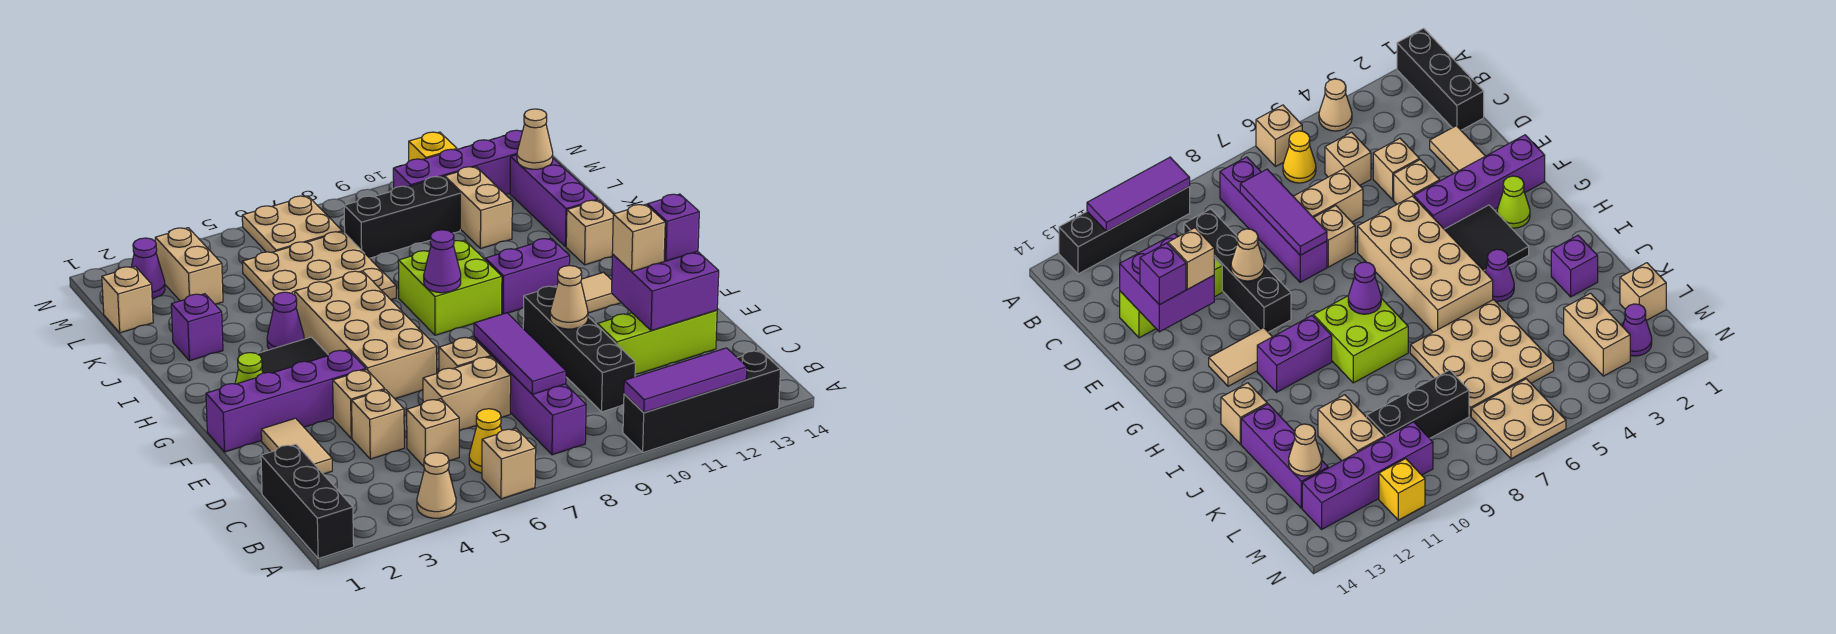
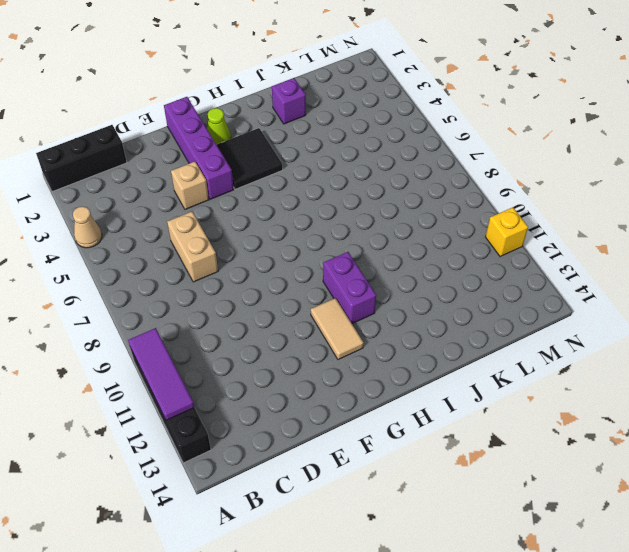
none -> tan 1x1 brick [482,429,536,499]
none -> yellow 1x1 cone [469,409,502,473]
none -> purple 1x4 brick [474,337,586,455]
none -> tan 1x1 brick [407,399,459,466]

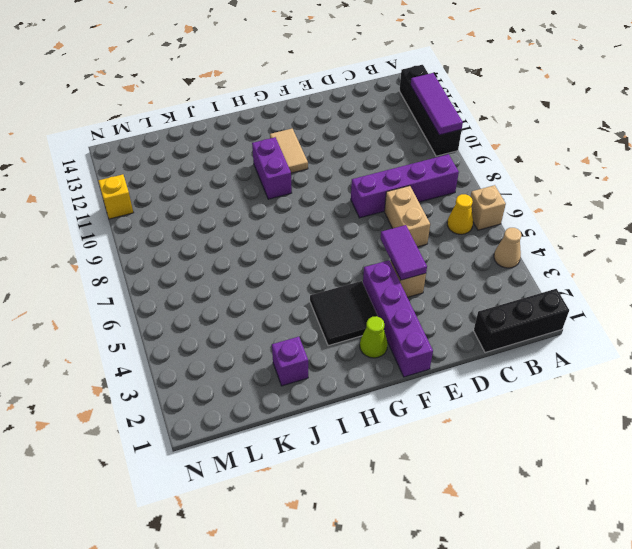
purple 1x2 tile [381,225,427,280] -> none
none -> tan 1x1 brick [407,399,459,466]
none -> black 1x4 brick [523,286,635,412]
none -> tan 1x2 tile [261,418,332,474]
none -> tan 1x1 brick [352,390,404,459]

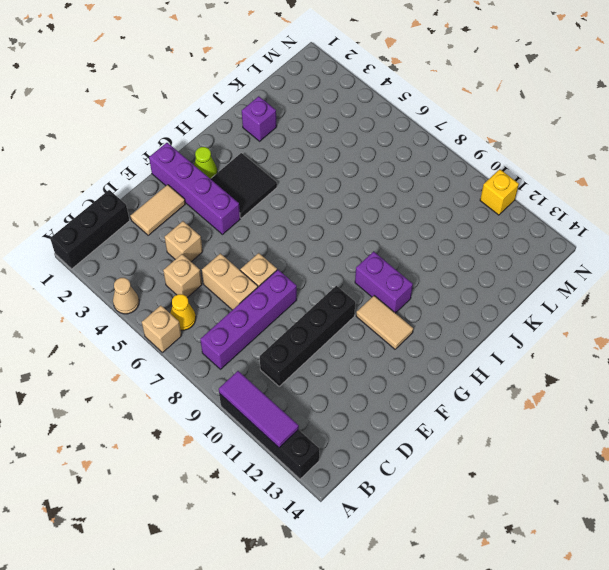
none -> lime 1x3 brick [597,310,717,374]
none -> tan 1x1 brick [333,370,385,438]
none -> tan 2x4 brick [295,271,437,399]
none -> lime 2x2 brick [398,240,502,335]

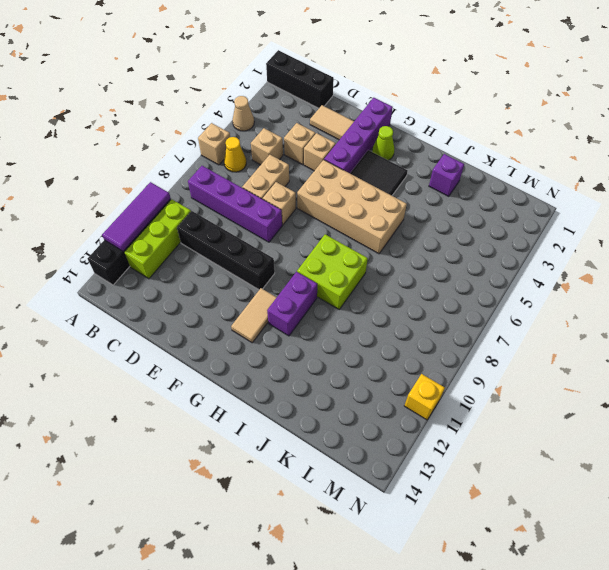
lime 1x3 brick [124,199,191,279] -> lime 1x3 brick moved to [597,310,717,374]
none -> purple 1x1 cone [267,292,304,350]
none -> tan 1x1 brick [566,200,613,265]
none -> tan 3x3 plate [242,232,396,305]
none -> purple 1x3 brick [510,155,597,247]

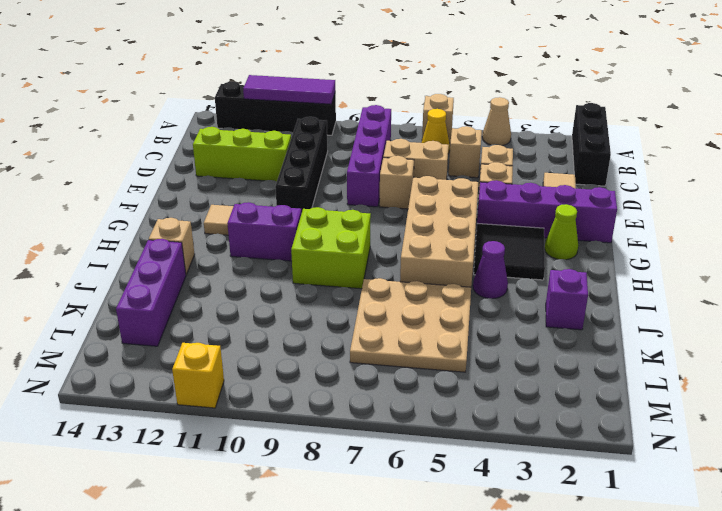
none -> tan 1x2 brick [445,167,512,249]
none -> tan 1x1 brick [102,266,153,333]
none -> tan 1x2 brick [155,228,223,304]
none -> black 1x3 brick [344,176,460,258]

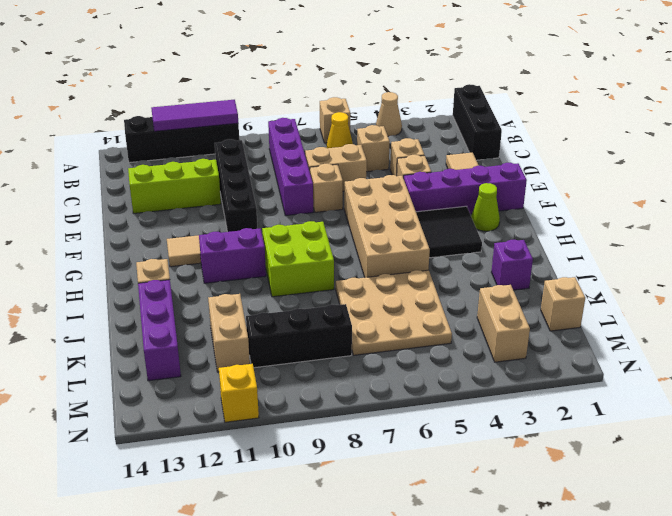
none -> purple 1x1 cone [267,292,304,350]
none -> purple 1x1 cone [131,238,165,299]
none -> tan 2x2 plate [242,196,342,253]
none -> purple 1x4 brick [393,130,522,195]

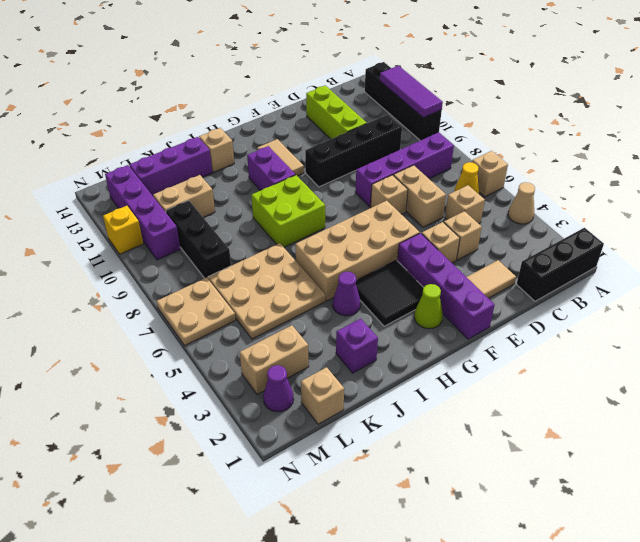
none -> purple 1x3 tile [474,313,566,394]
none -> purple 2x2 brick [612,251,719,331]
none -> tan 1x1 cone [550,266,588,329]
none -> purple 1x1 cone [424,230,461,293]

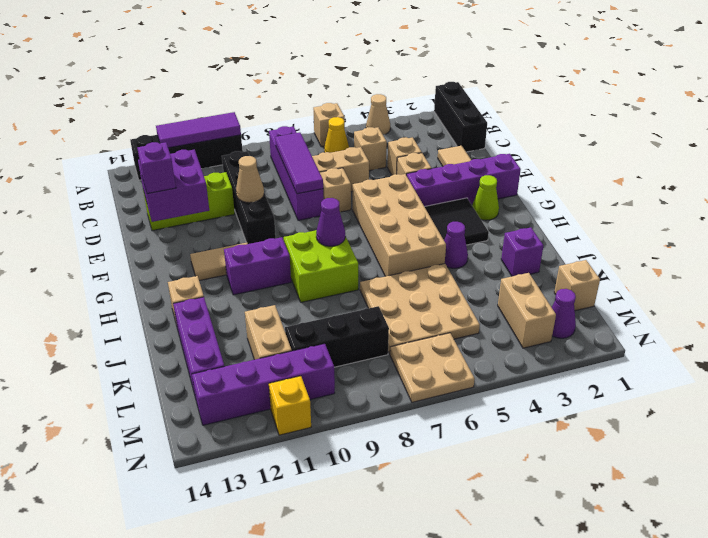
none -> tan 1x1 cone [517,109,553,169]
none -> tan 1x1 brick [612,204,665,272]

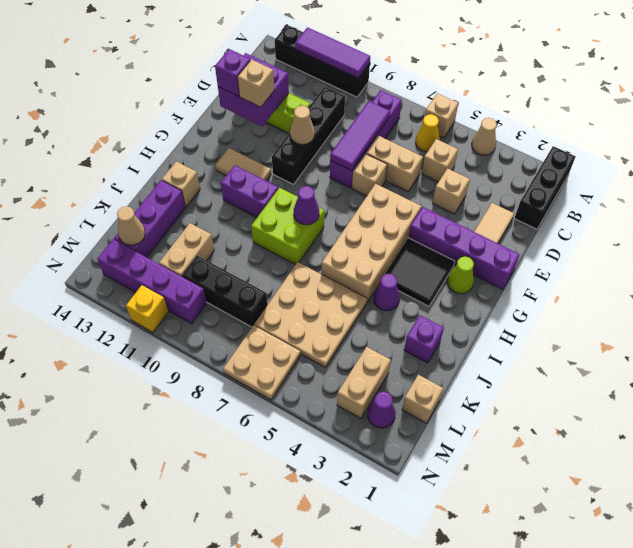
none -> tan 1x1 brick [333,370,385,438]

